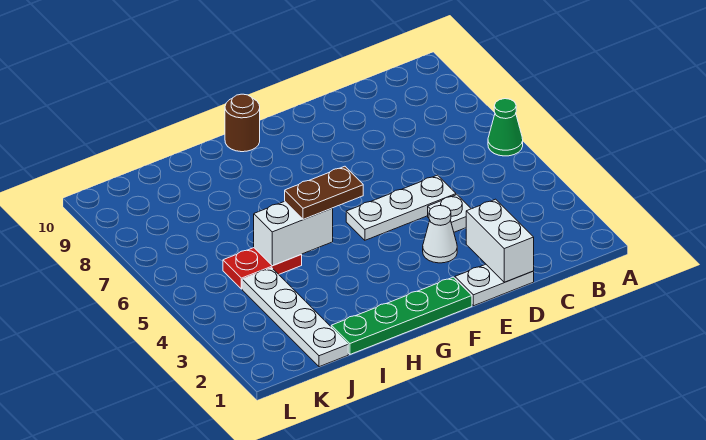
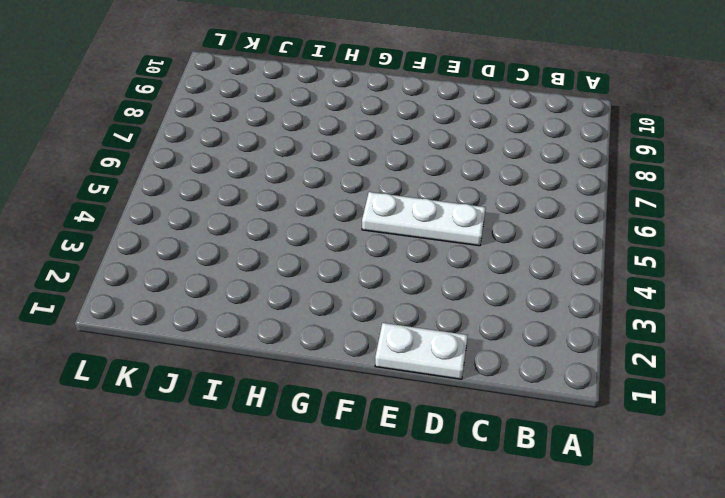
none -> green 1x1 cone [488,99,523,156]
none -> white 1x1 plate [428,195,471,232]
none -> white 1x1 cone [423,206,457,263]

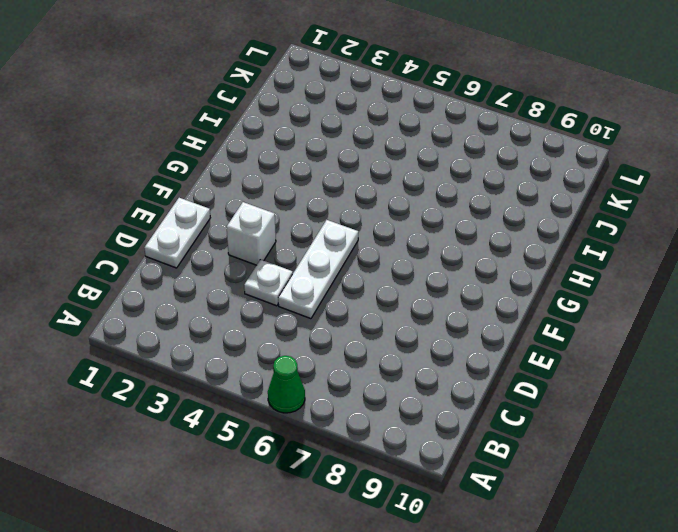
white 1x1 brick [227,202,276,265] -> white 1x1 cone [423,206,457,263]
none -> green 1x4 plate [331,277,472,354]
none -> brown 1x1 round brick [225,94,260,152]
none -> red 1x2 plate [223,248,302,289]

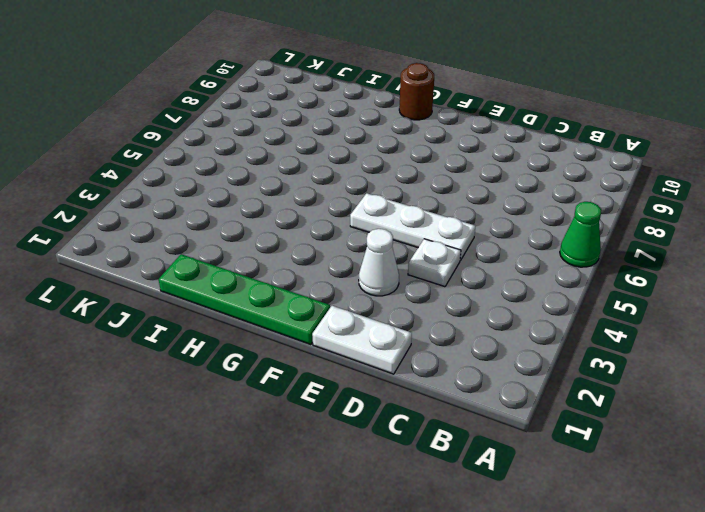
none -> red 1x2 plate [223,248,302,289]
none -> white 1x4 plate [242,268,348,367]
none -> white 1x2 brick [466,199,534,282]

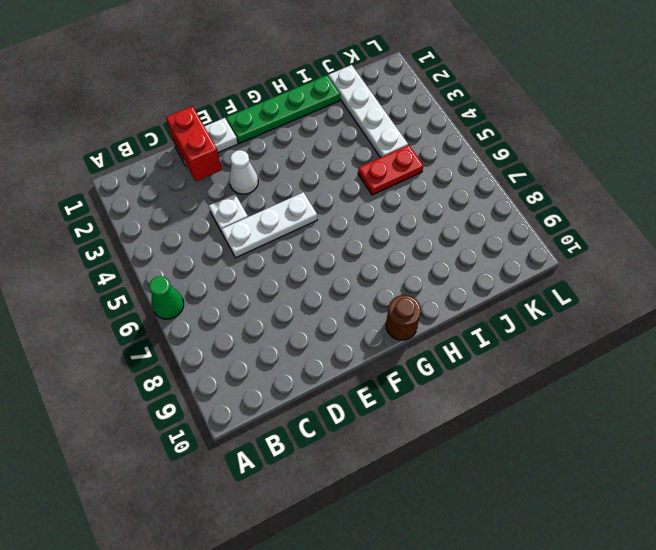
red 1x2 brick [166,106,222,181] -> white 1x2 brick [466,199,534,282]
none -> white 1x2 brick [254,201,333,266]
none -> brown 1x2 plate [285,166,363,220]

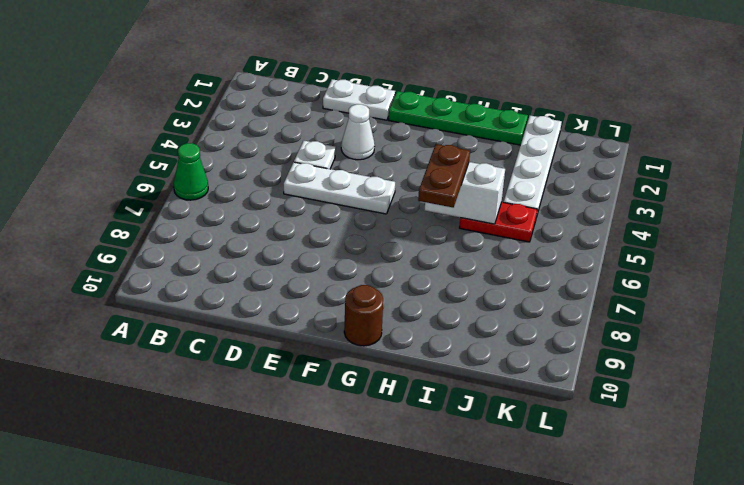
brown 1x2 plate [418,144,470,207] -> brown 1x2 plate turned to [285,166,363,220]
none -> white 1x2 brick [466,199,534,282]

